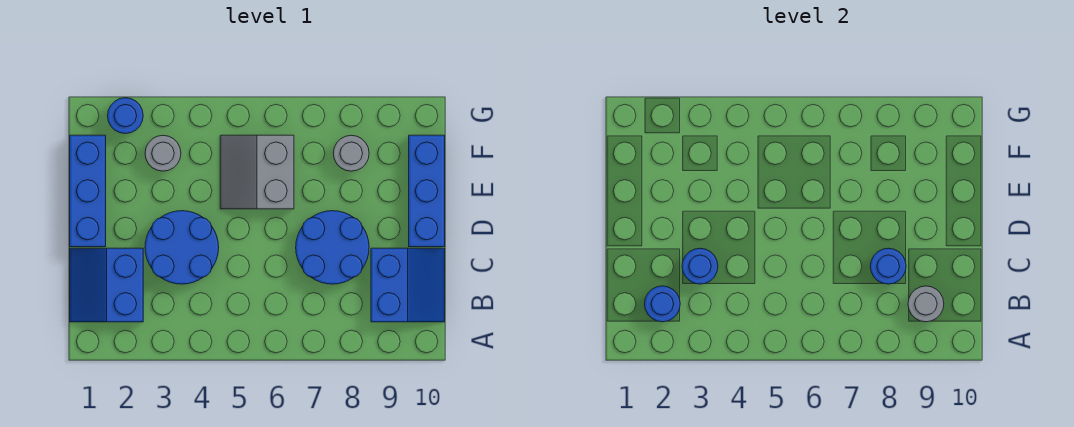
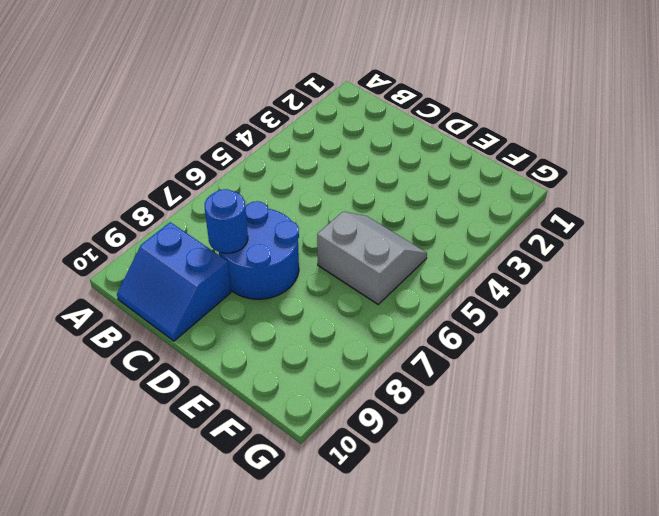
none -> blue 2x2 slope [70,248,143,322]
none -> blue 2x2 round brick [145,211,219,284]
none -> blue 1x3 brick [70,135,106,247]

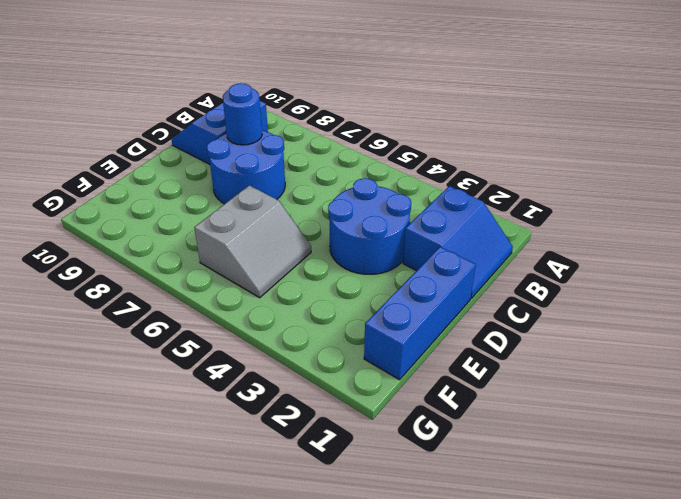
none -> blue 1x3 brick [409,135,445,247]
none -> grey 1x1 round brick [145,135,181,171]
none -> grey 1x1 round brick [333,135,369,171]

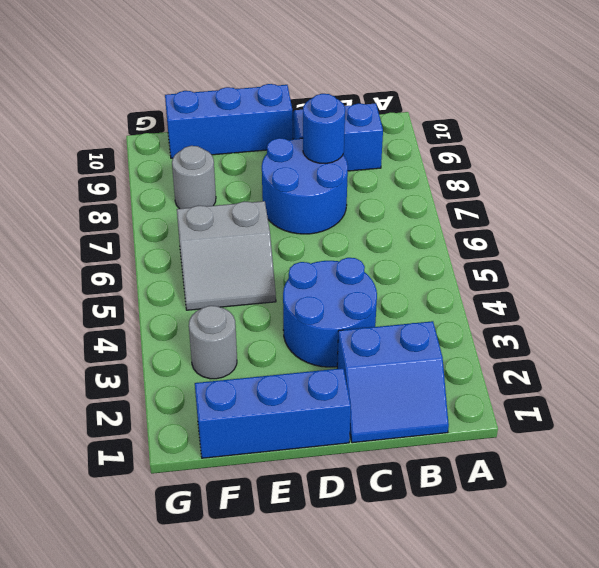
none -> blue 1x1 round brick [107,98,143,134]
none -> blue 1x1 round brick [645,286,680,322]
none -> grey 1x1 round brick [908,286,944,322]

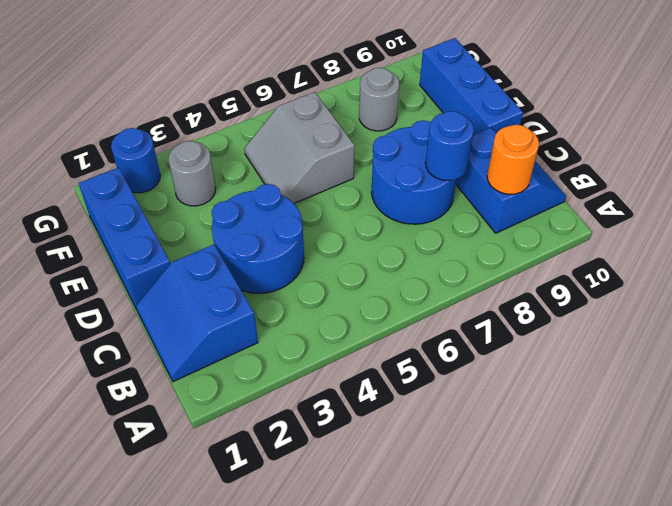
orange 1x1 round brick [487,125,539,194] -> grey 1x1 round brick [908,286,944,322]
none -> blue 1x1 round brick [645,286,680,322]
none -> blue 1x1 round brick [682,248,718,284]

